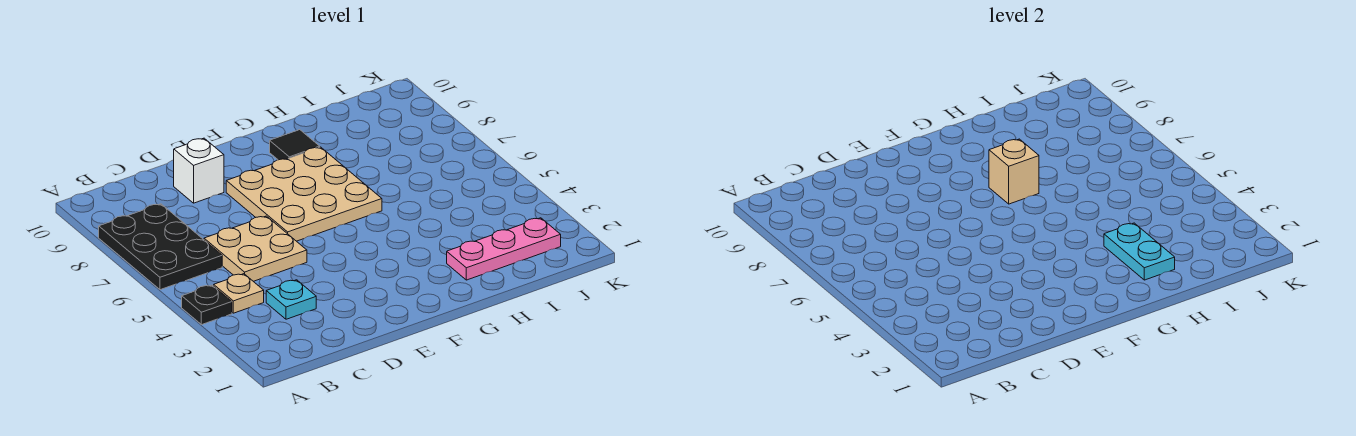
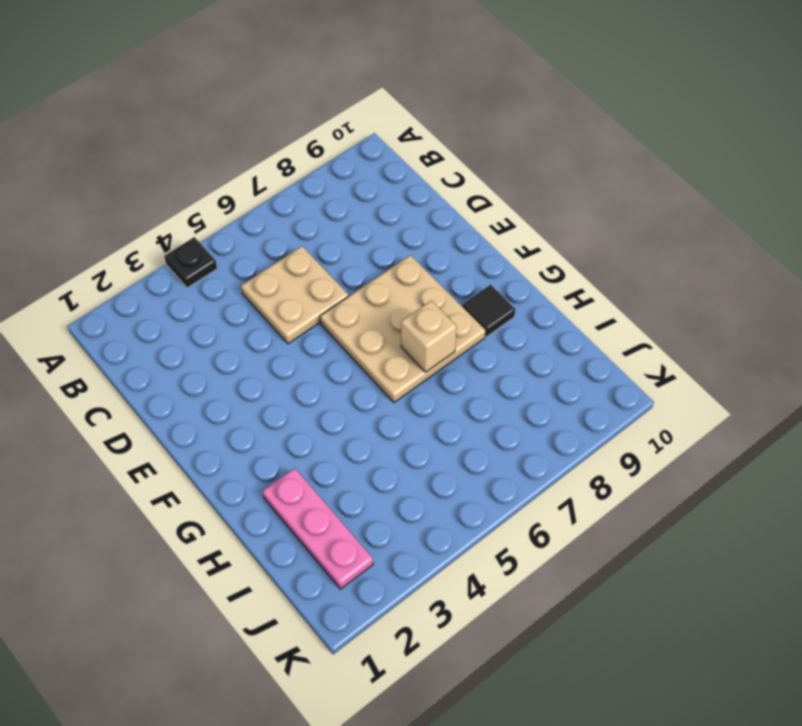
none -> black 2x3 plate [99,204,222,290]
none -> tan 1x1 plate [214,274,264,313]

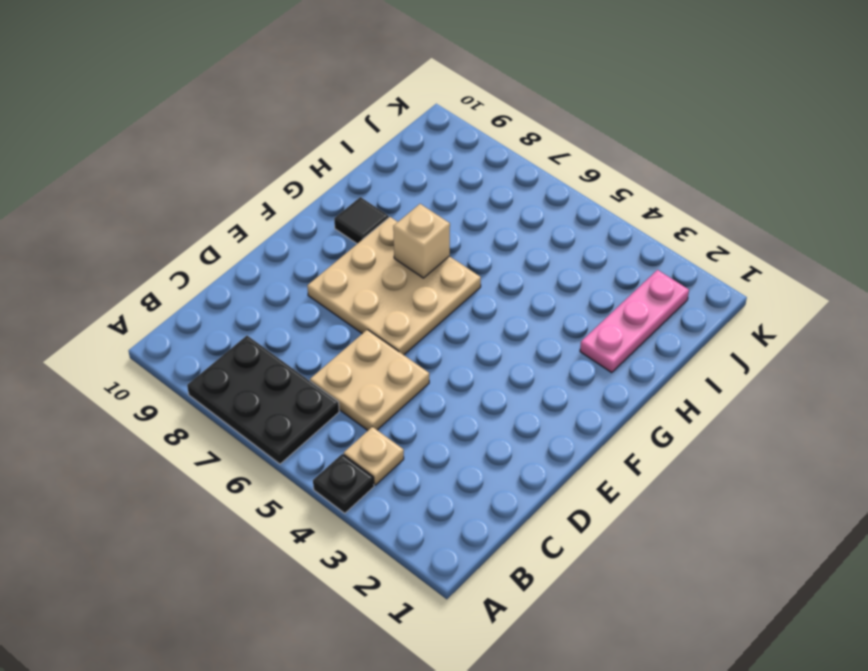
none -> cyan 1x1 plate [266,280,316,319]
none -> white 1x1 brick [174,138,224,203]

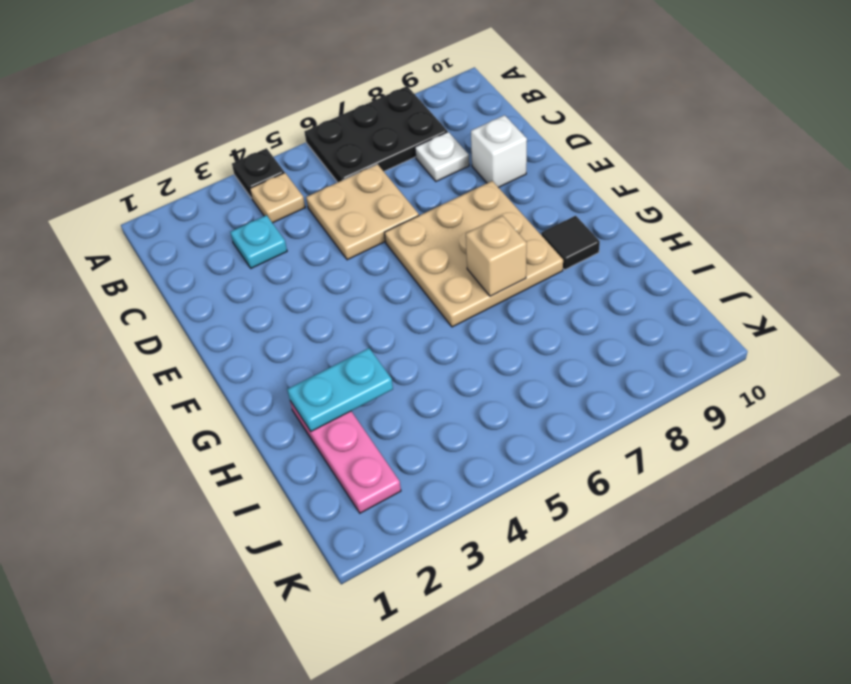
white 1x1 plate [415,132,469,181] -> none

